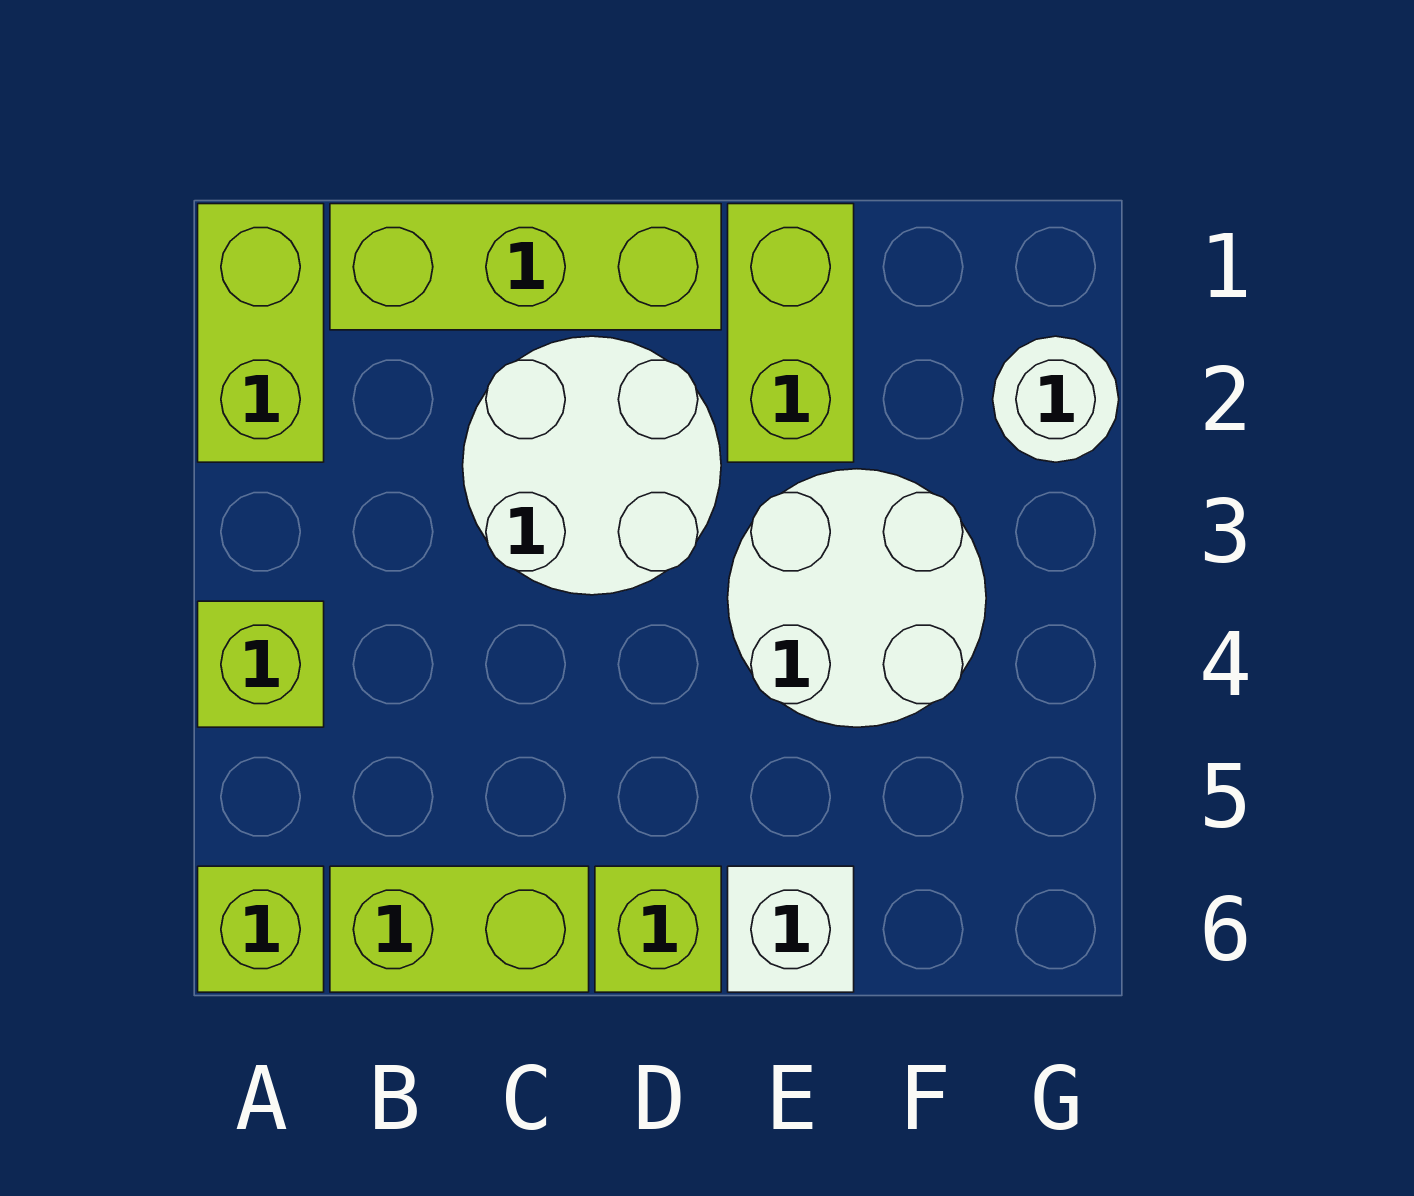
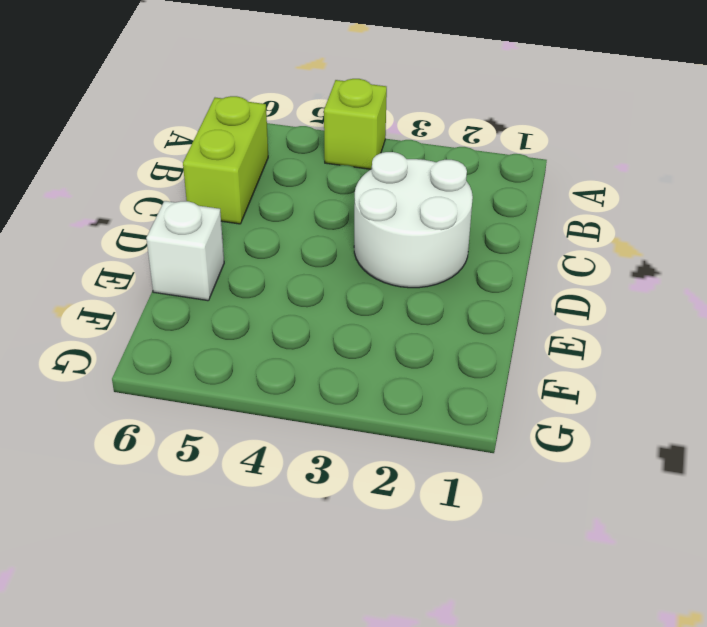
none -> lime 1x2 brick [198,204,324,462]
none -> lime 1x1 brick [198,866,324,992]

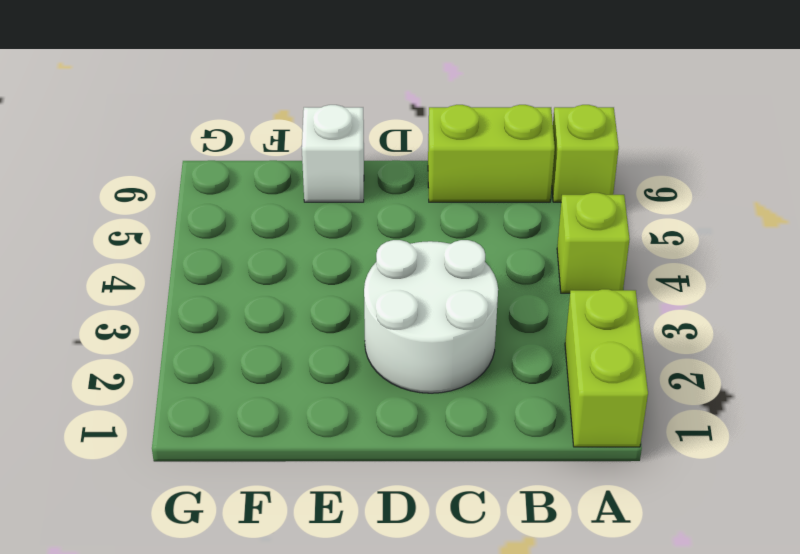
none -> lime 1x3 brick [330,204,721,330]
none -> lime 1x1 brick [595,866,721,992]

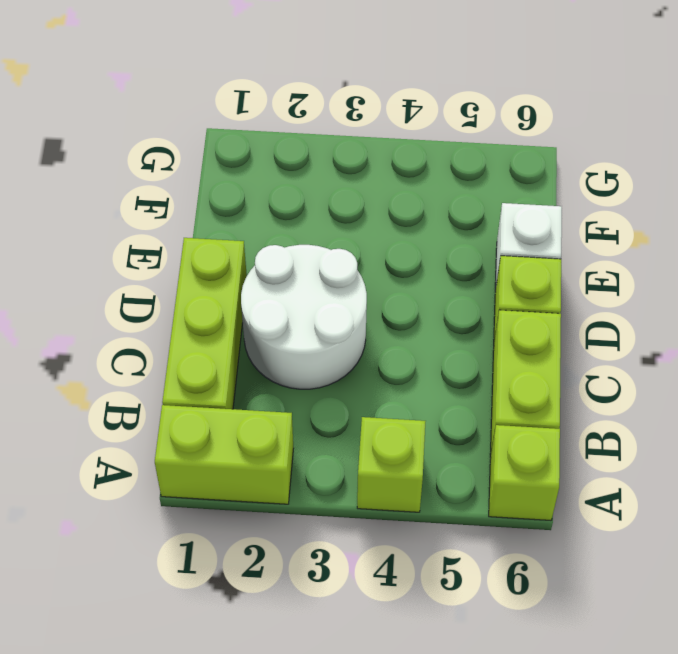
none -> lime 1x2 brick [728,204,854,462]
none -> white 2x2 round brick [728,469,986,727]

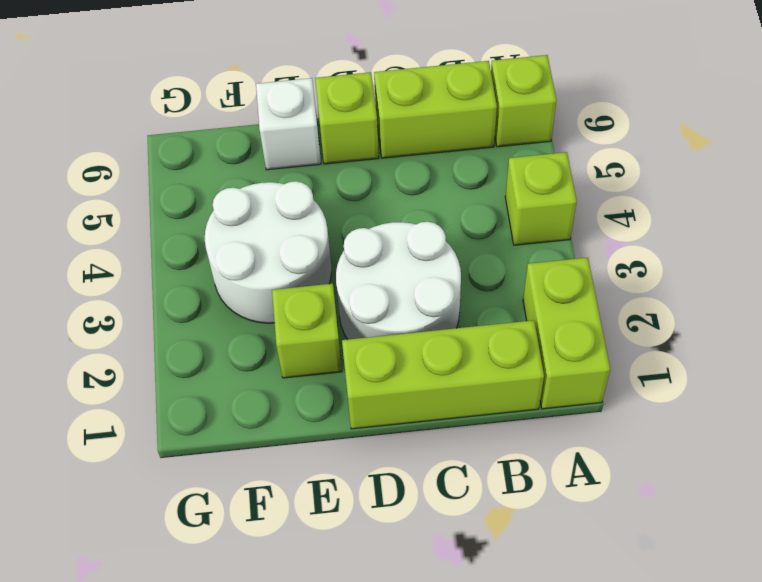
lime 1x1 brick [272,284,342,378] -> lime 1x2 brick [728,204,854,462]
none -> white 1x1 round brick [993,336,1119,462]

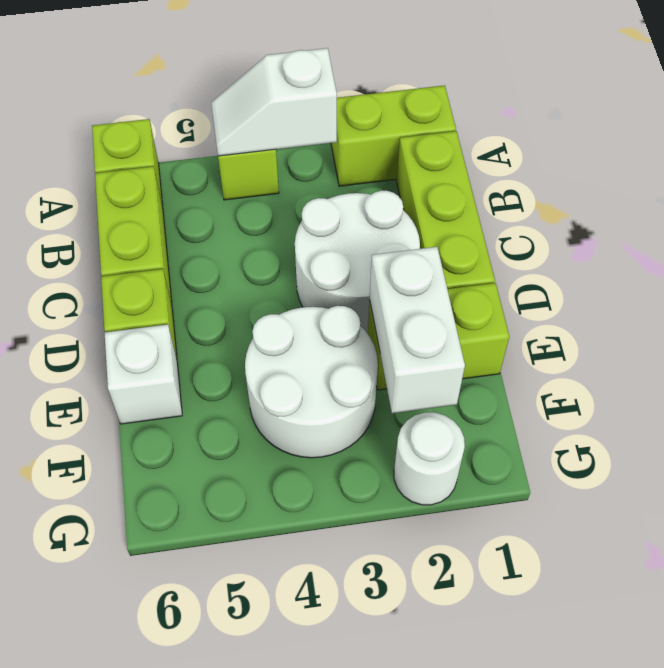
white 1x2 slope [211,48,337,156] -> none
white 1x2 brick [370,247,465,413] -> none

